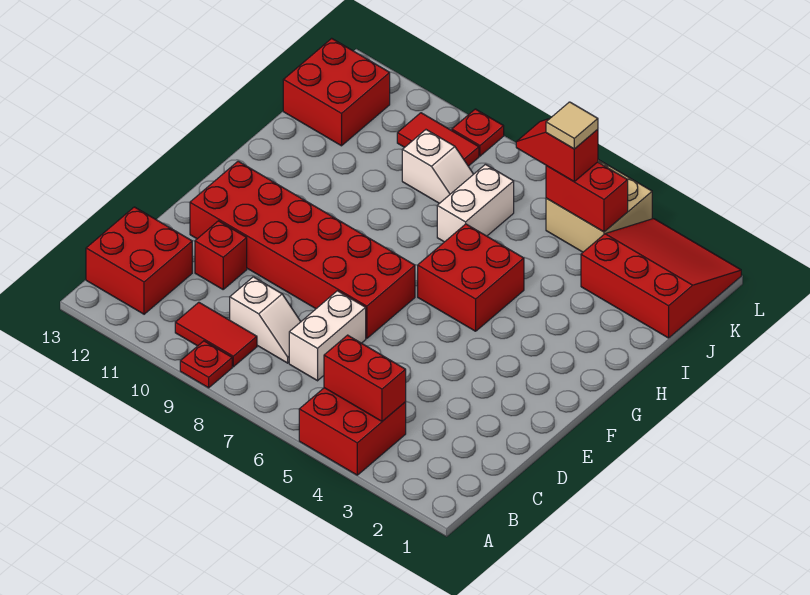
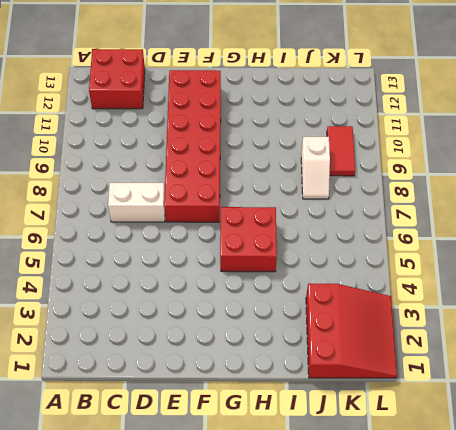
none -> red 2x2 brick [299,388,406,475]
none -> red 1x1 plate [180,341,232,388]
none -> red 1x2 tile [175,302,257,367]

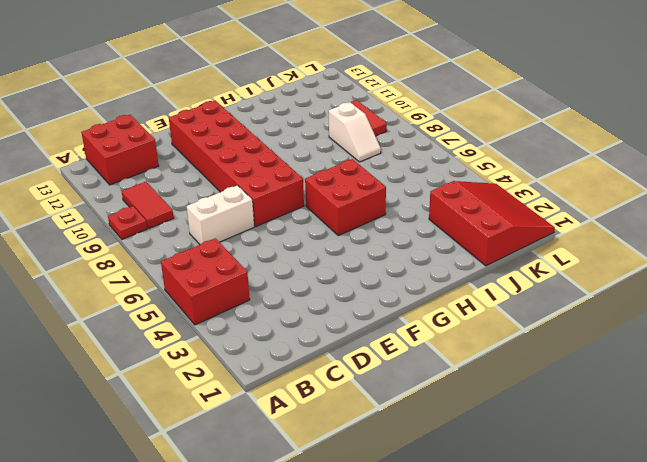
none -> white 1x2 slope [230,277,301,363]
none -> red 1x1 brick [195,221,247,289]
none -> white 1x2 brick [437,164,514,242]

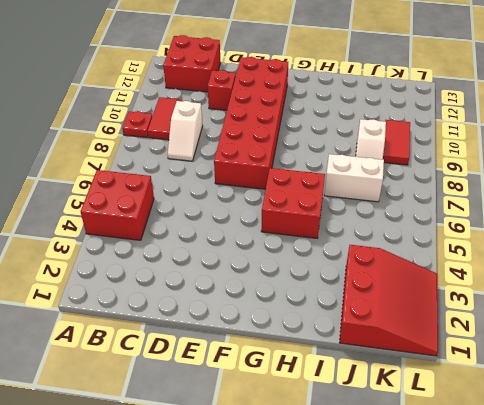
none -> white 1x2 brick [289,291,366,381]
none -> red 2x2 brick [283,38,390,146]
none -> tan 2x2 brick [546,160,652,252]

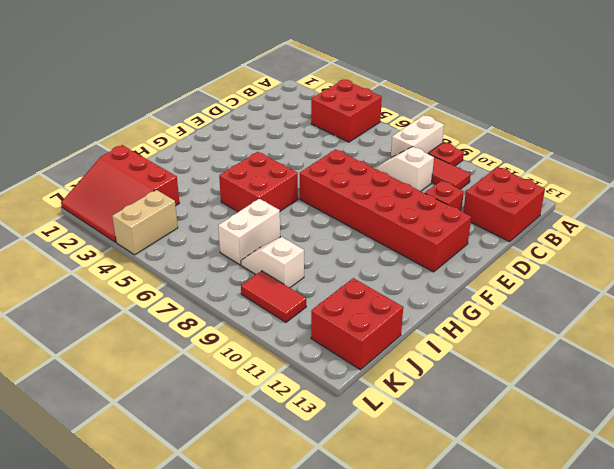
white 1x2 brick [391,115,444,157] -> white 1x2 brick moved to [289,291,366,381]
tan 1x2 brick [112,190,178,255] -> tan 2x2 brick [546,160,652,252]
none -> red 1x1 plate [452,109,504,156]
none -> red 1x2 brick [324,335,406,421]
none -> red 1x2 brick [546,162,628,232]

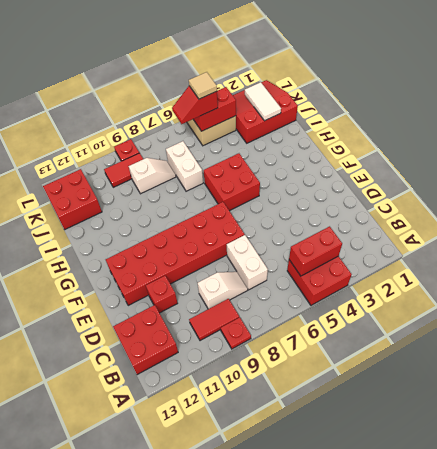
white 1x2 tile [245,82,281,121] -> none

